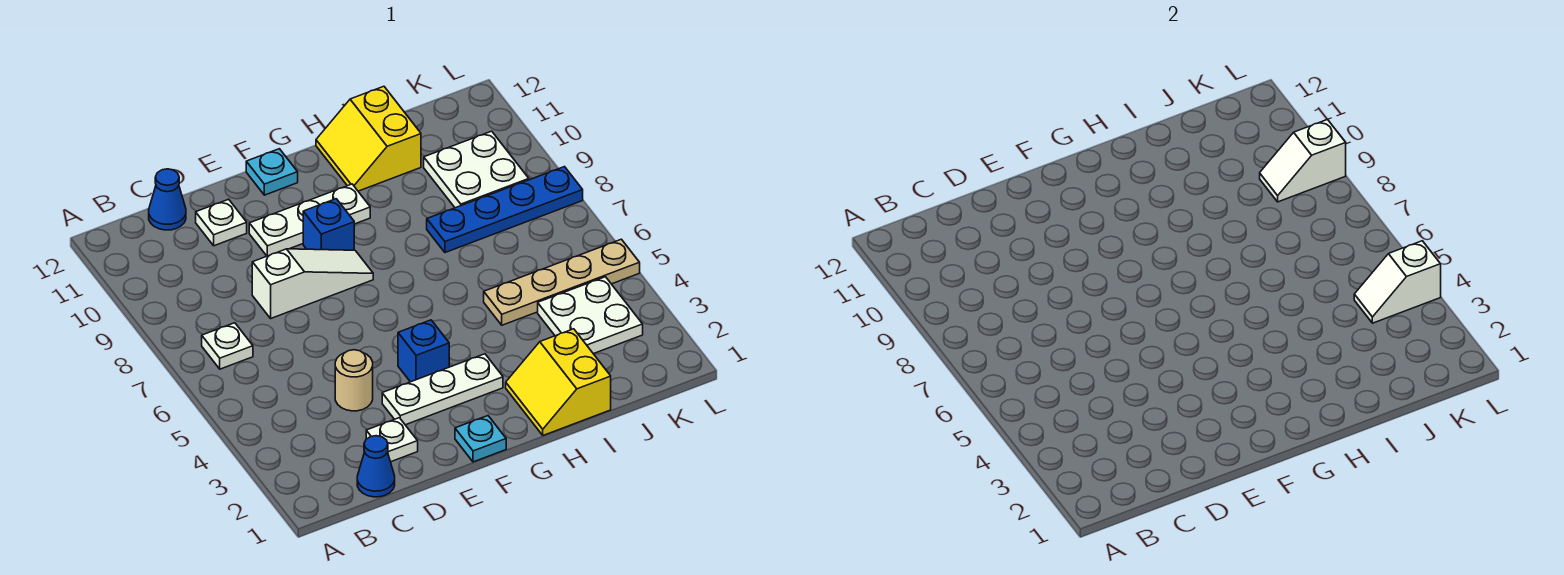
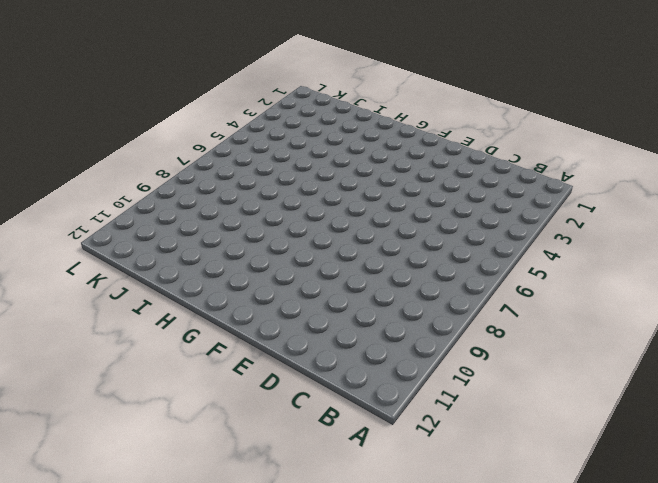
none -> white 1x1 plate [202,323,253,369]
none -> blue 1x1 cone [357,436,395,497]
none -> blue 1x1 cone [149,169,186,230]

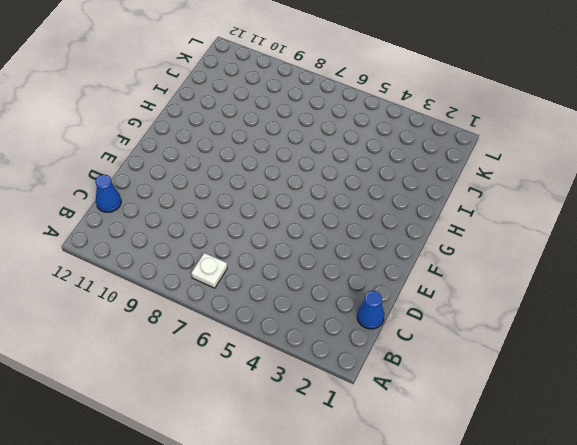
none -> white 1x1 plate [366,418,418,462]
none -> tan 1x1 round brick [335,350,373,411]
none -> white 1x3 slope [252,249,373,318]

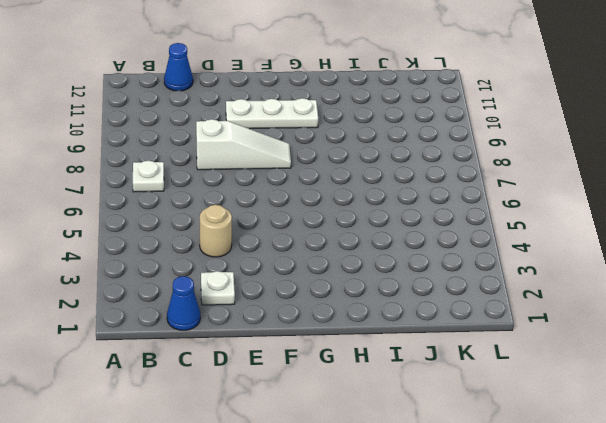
none -> white 1x1 plate [196,199,247,246]
none -> white 1x3 plate [382,354,503,425]
none -> cyan 1x1 plate [455,416,506,462]

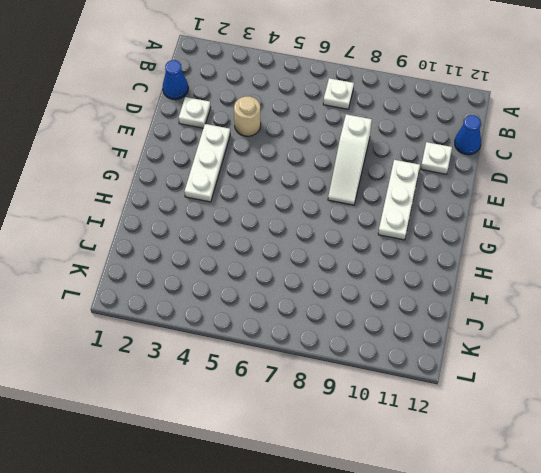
none -> cyan 1x1 plate [455,416,506,462]
none -> blue 1x1 brick [398,320,449,382]
none -> blue 1x1 brick [303,199,354,250]

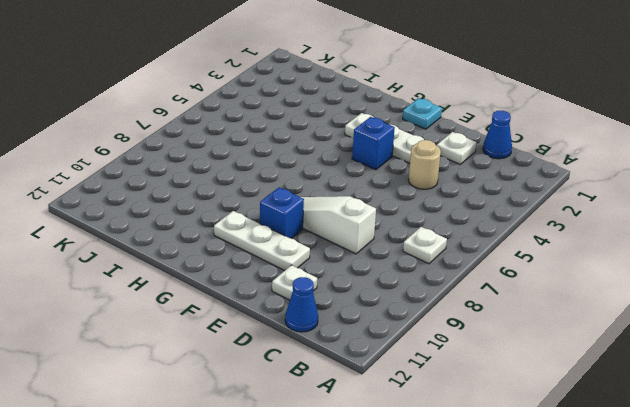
none -> cyan 1x1 plate [246,149,298,195]
none -> yellow 2x2 slope [506,329,611,435]
none -> yellow 2x2 slope [316,86,421,191]

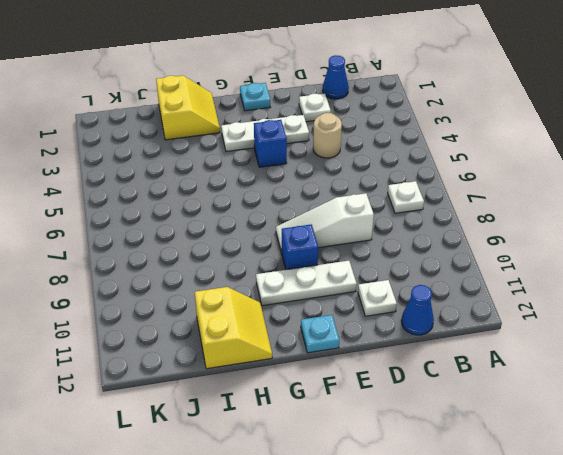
none -> tan 1x4 plate [484,239,640,325]
none -> blue 1x4 plate [427,167,583,253]
none -> white 2x2 plate [538,277,643,354]

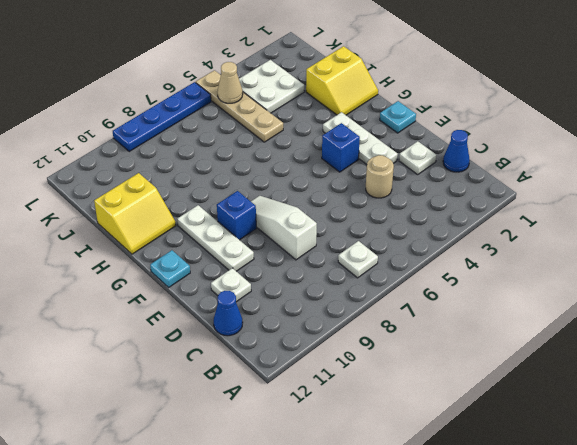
tan 1x1 cone [217,62,243,103] -> none
blue 1x4 plate [113,82,211,151] -> blue 1x4 plate turned to [427,167,583,253]
none -> white 2x2 plate [424,131,529,208]
none -> white 1x2 slope [1354,241,1441,323]
none -> white 1x2 slope [1260,120,1346,202]

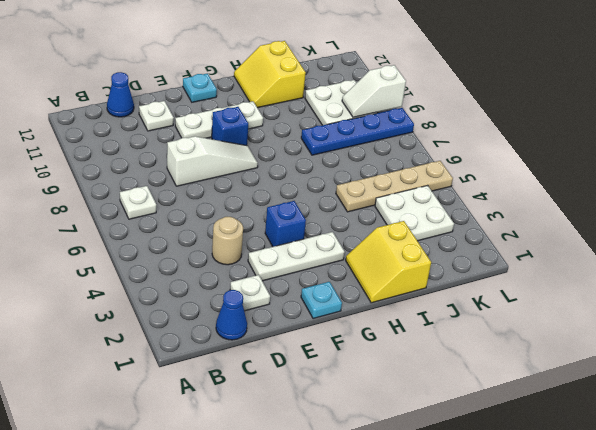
none -> white 1x2 slope [1354,241,1441,323]

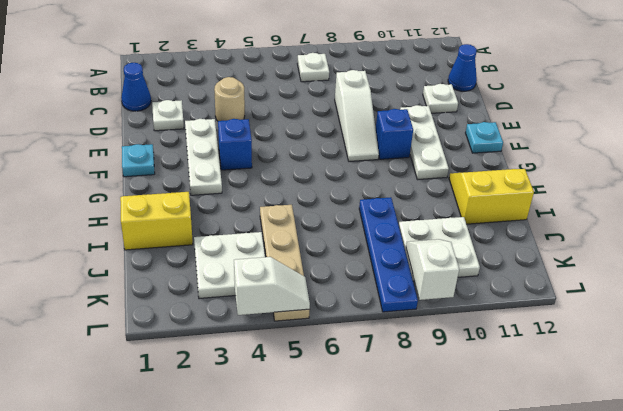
white 1x2 slope [234,257,310,315] -> white 1x2 slope turned to [1354,241,1441,323]

